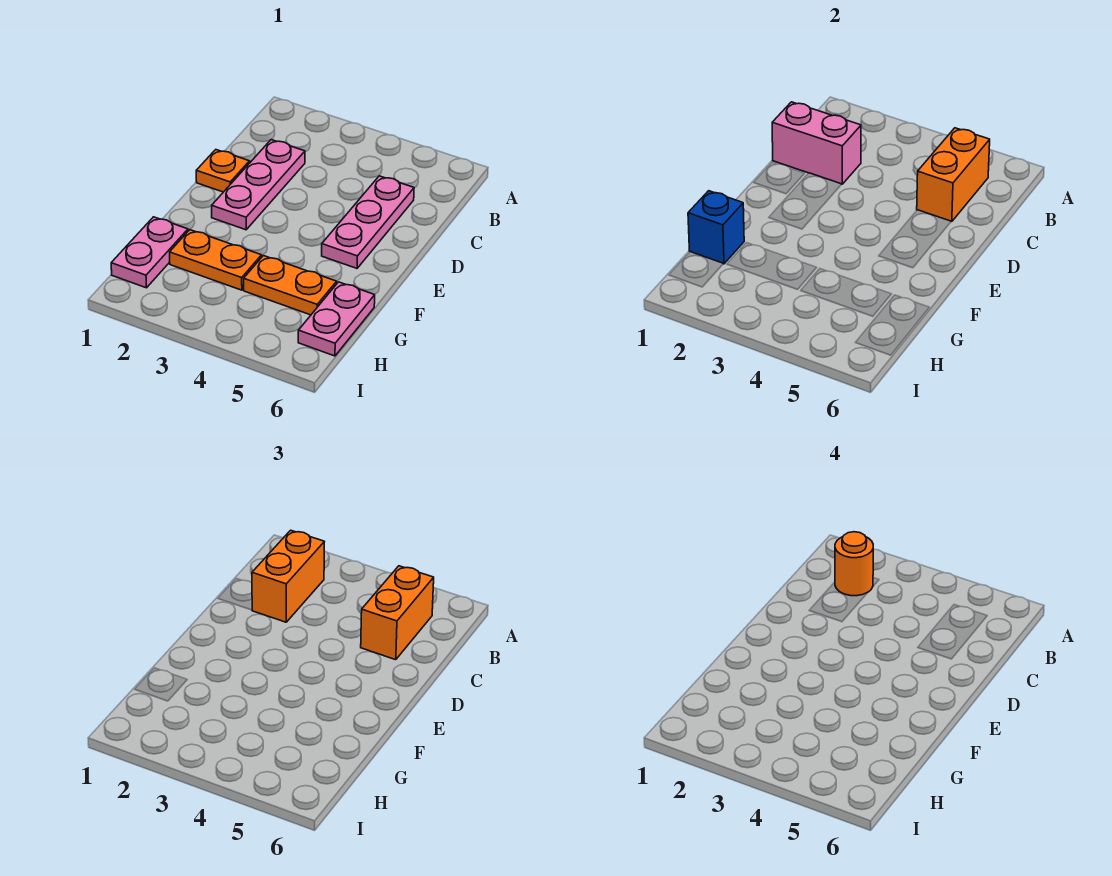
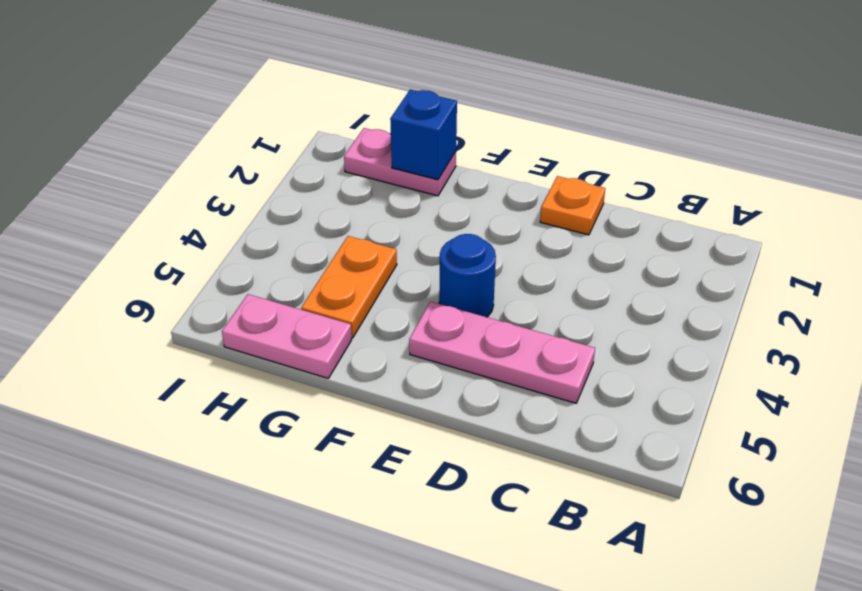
blue 1x1 round brick [439,234,496,317] -> none
none -> pink 1x3 plate [212,140,305,230]
none -> orange 1x2 plate [170,230,262,290]
none -> orange 1x2 brick [917,128,990,222]

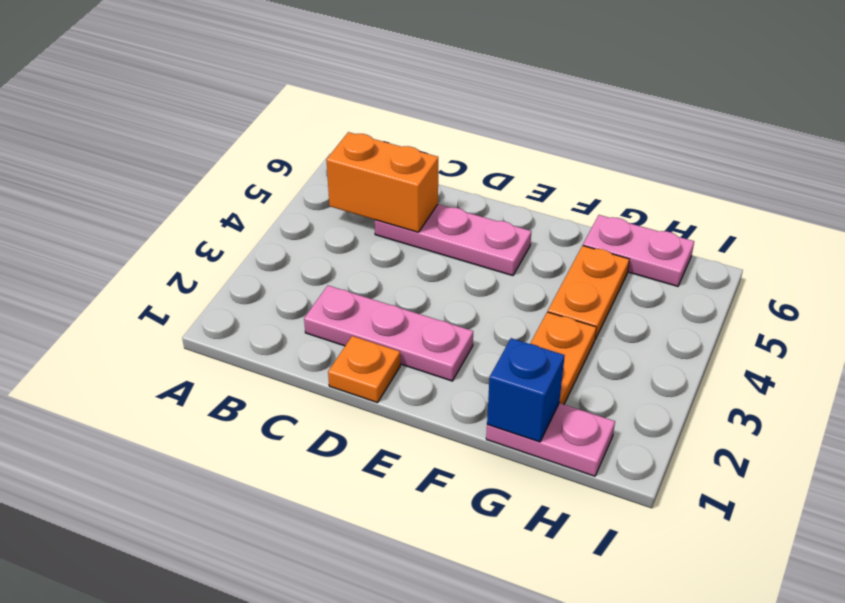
none -> pink 1x2 brick [772,102,861,184]
none -> orange 1x2 brick [252,530,324,622]
none -> orange 1x2 brick [361,566,434,660]

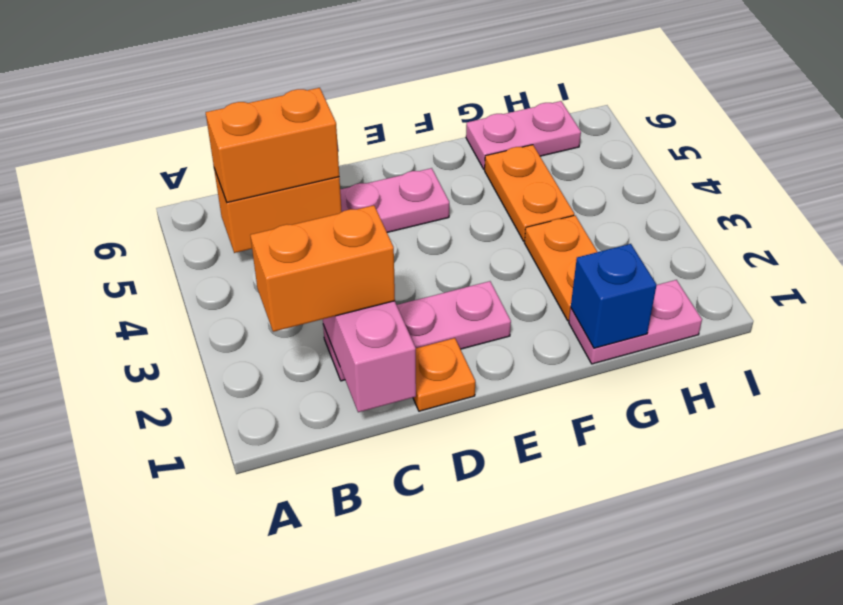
none -> orange 1x1 round brick [835,532,873,596]

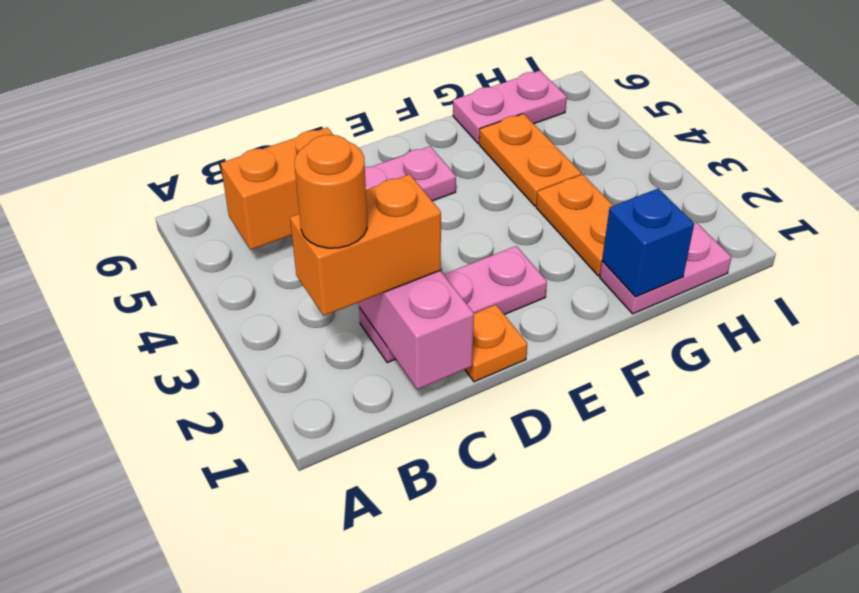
none -> orange 1x2 brick [361,566,434,660]

